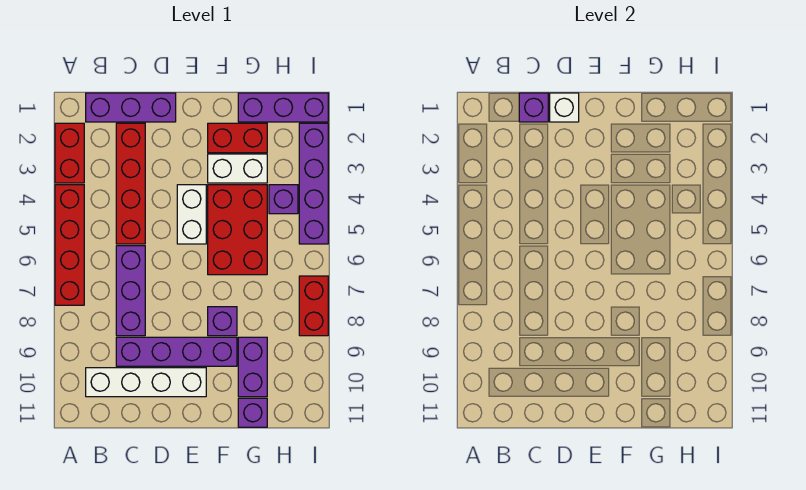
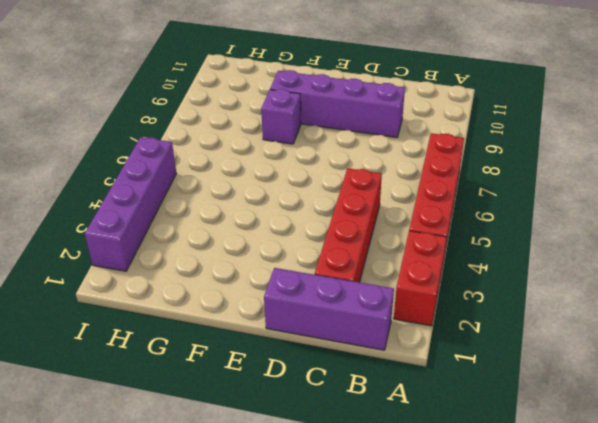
none -> white 1x4 brick [86,368,206,397]
none -> purple 1x3 brick [116,246,145,336]
none -> white 1x2 brick [177,185,206,244]

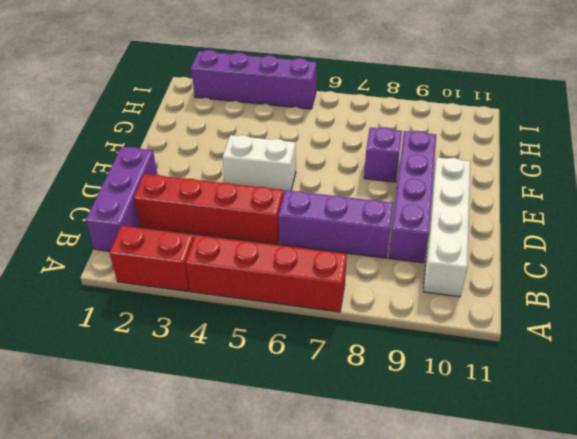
none -> red 1x2 brick [208,123,267,153]
none -> white 1x2 brick [208,154,267,183]
none -> red 2x3 brick [208,185,267,275]

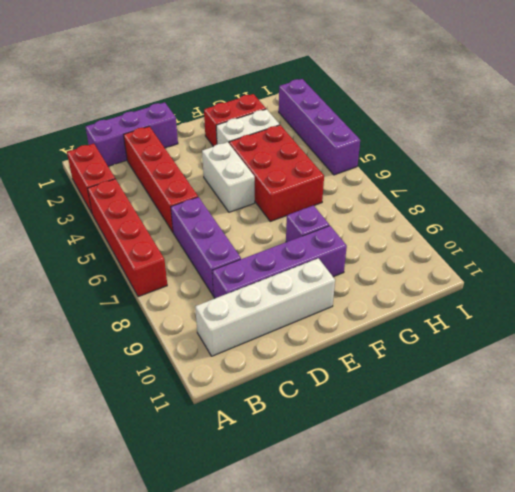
none -> purple 1x3 brick [238,93,328,122]
none -> purple 1x2 brick [238,337,267,397]
none -> purple 1x1 brick [238,398,267,427]

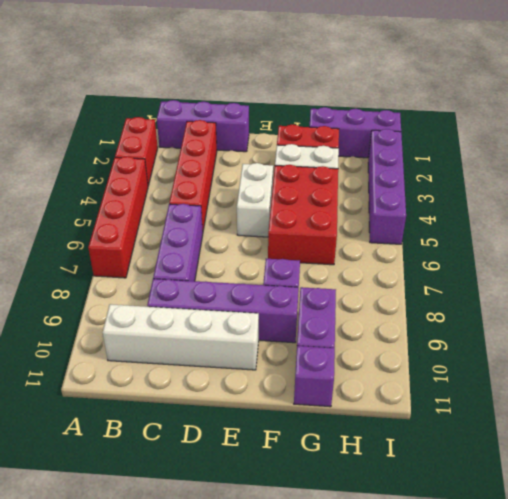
none -> purple 1x1 brick [269,185,298,214]
none -> red 1x2 brick [299,276,328,336]
none -> purple 1x1 brick [519,93,548,122]

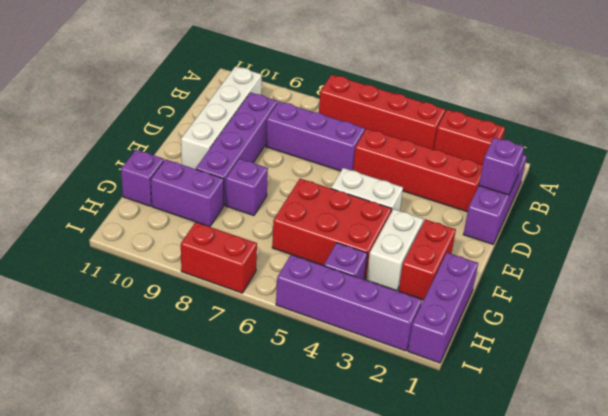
none -> white 1x1 brick [550,93,579,122]

